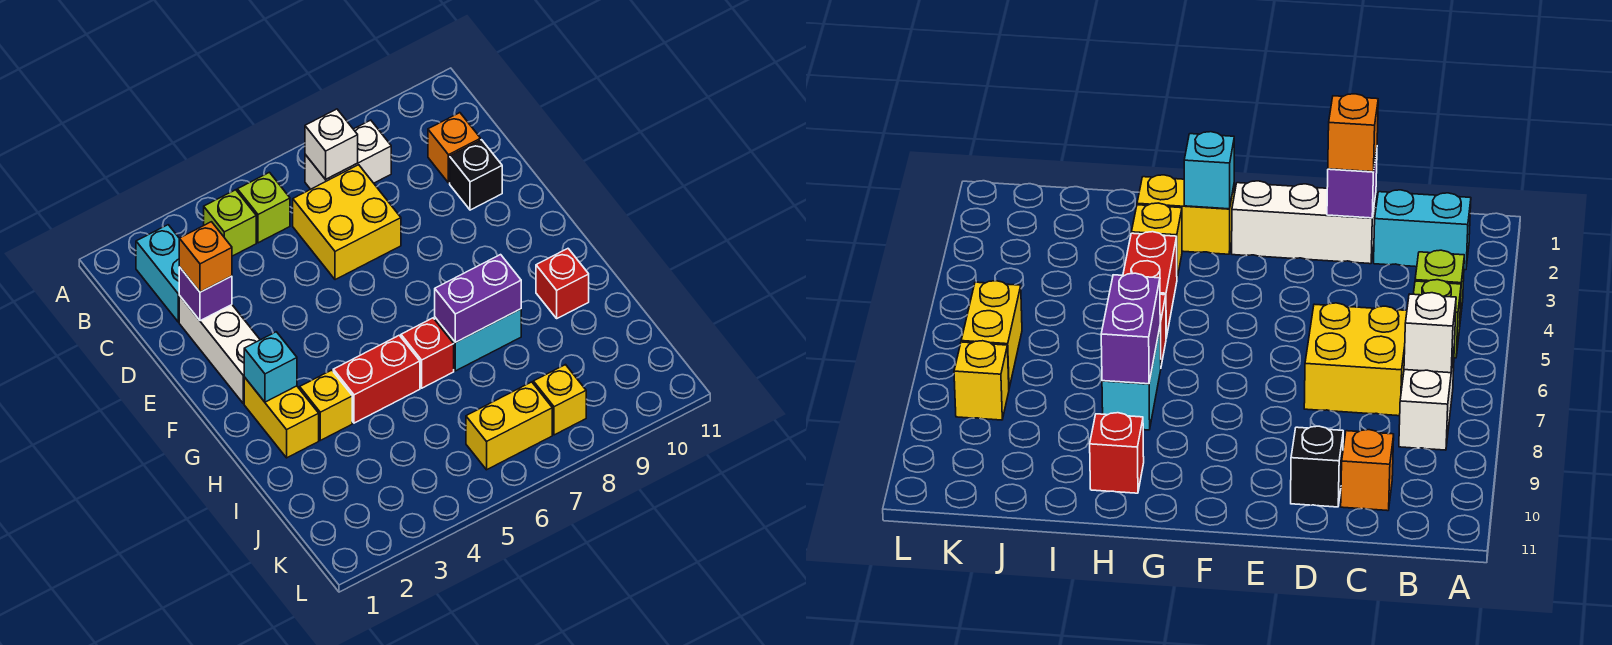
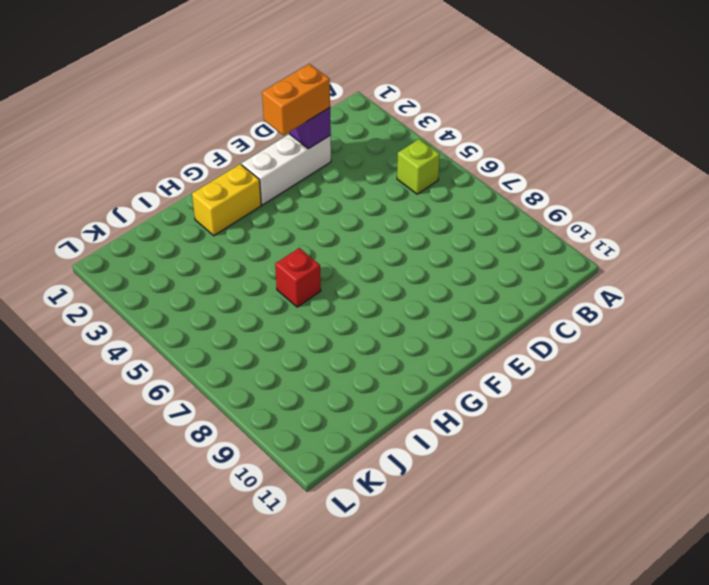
orange 1x2 brick [262,64,330,135] -> orange 1x1 brick [179,222,232,292]
none -> cyan 1x2 brick [136,225,179,322]
none -> lime 1x1 brick [204,190,256,256]
none -> white 1x2 brick [305,120,391,189]

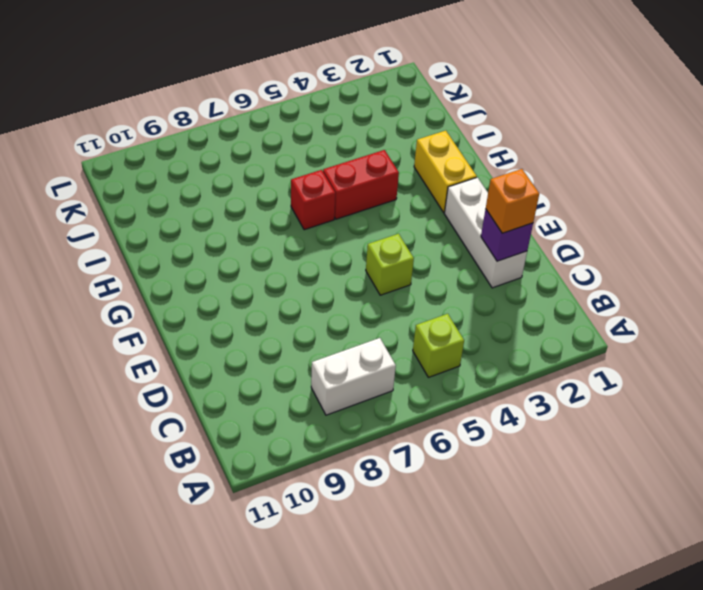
lime 1x1 brick [366,234,414,295] -> lime 1x1 brick moved to [204,190,256,256]
none -> cyan 1x2 brick [136,225,179,322]
none -> yellow 2x2 brick [293,165,401,280]
none -> orange 1x1 brick [428,113,481,183]

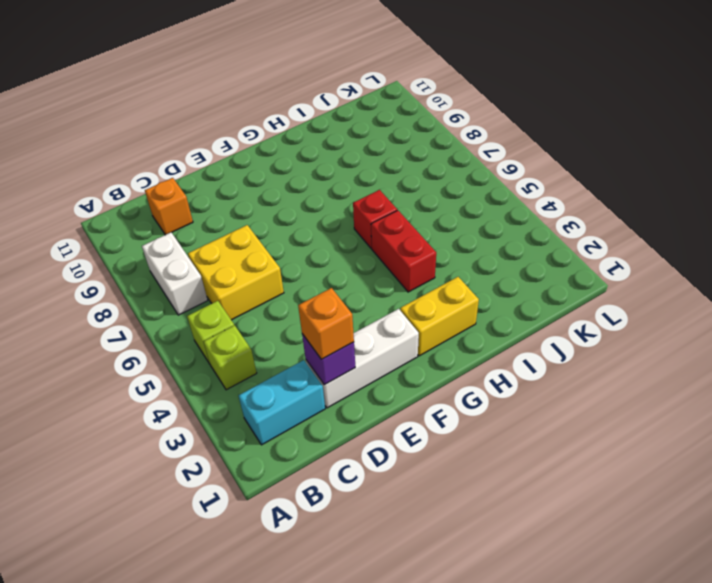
none -> black 1x1 brick [450,140,502,210]
none -> yellow 1x1 brick [300,370,352,440]
none -> cyan 1x2 brick [435,309,521,371]

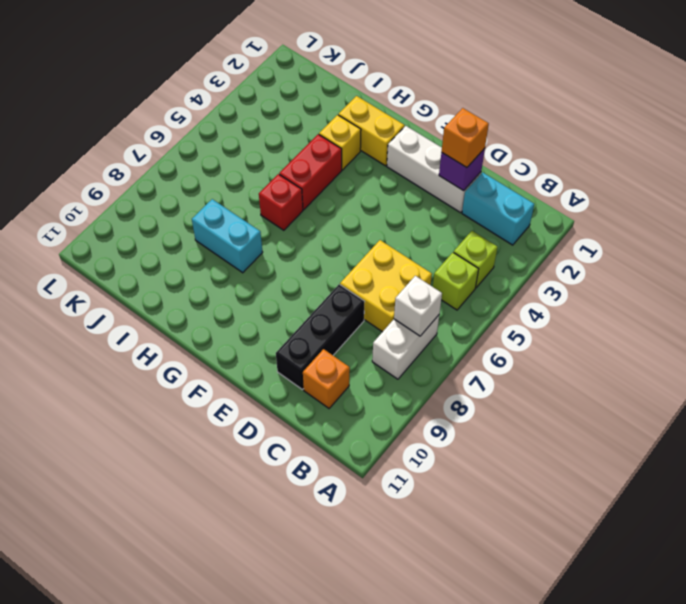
black 1x3 brick [276,284,365,390] -> black 1x1 brick [450,140,502,210]
cyan 1x2 brick [192,199,263,273] -> cyan 1x2 brick turned to [435,309,521,371]
none -> red 1x1 brick [536,249,589,318]
none -> yellow 1x2 brick [466,382,552,470]
none -> yellow 1x1 brick [533,365,586,435]

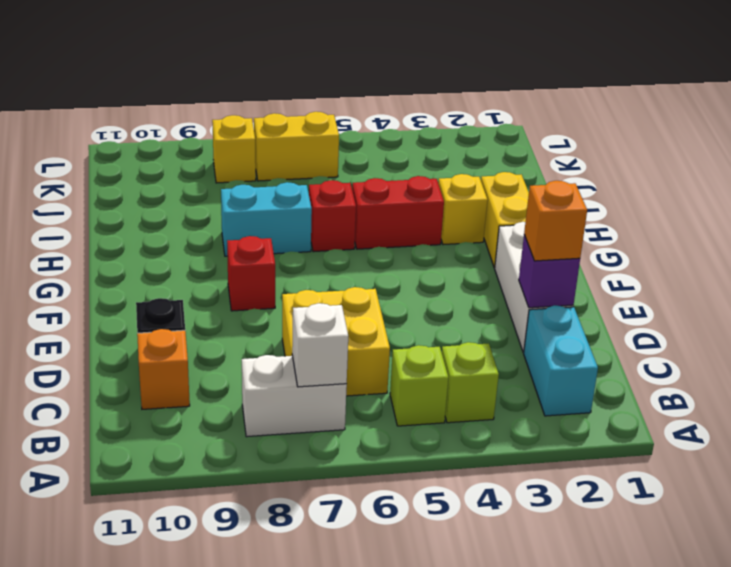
red 1x1 brick [227,236,275,311] -> red 1x1 brick moved to [536,249,589,318]
none -> cyan 1x1 brick [244,332,297,402]
none -> purple 1x2 brick [435,255,521,342]

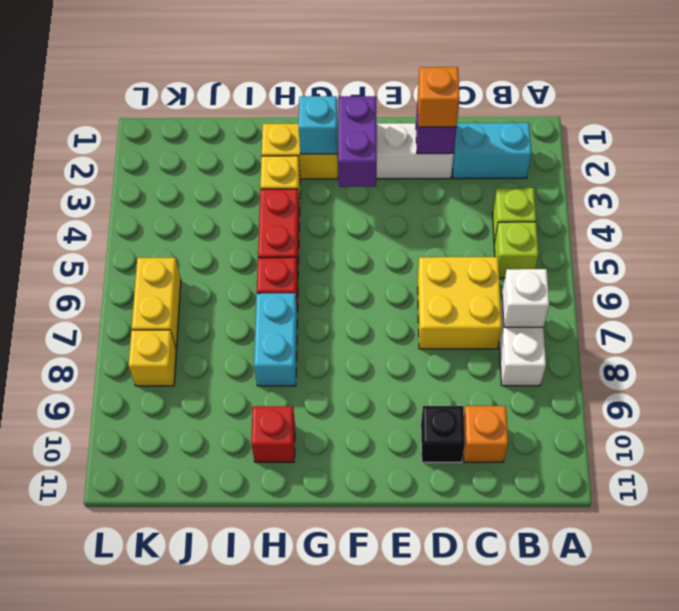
purple 1x2 brick [338,96,377,187] -> purple 1x2 brick moved to [435,255,521,342]

